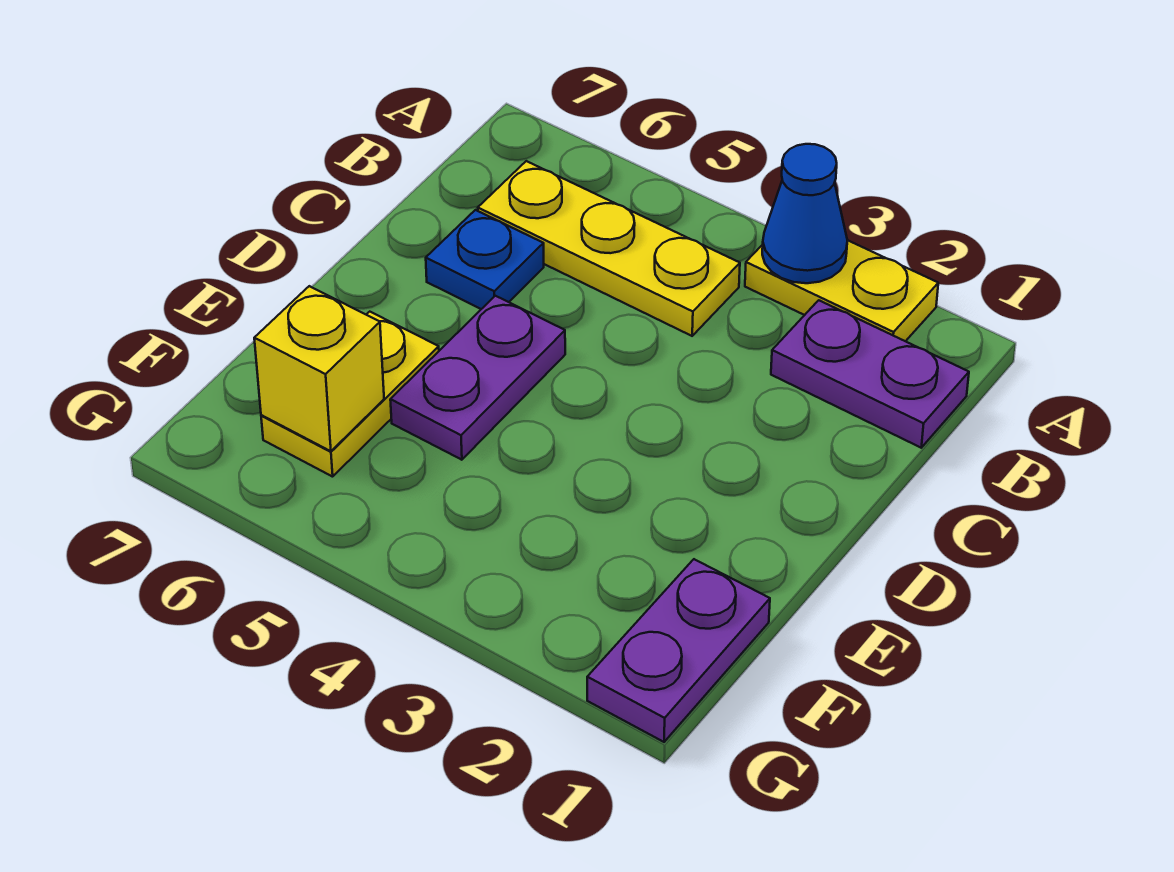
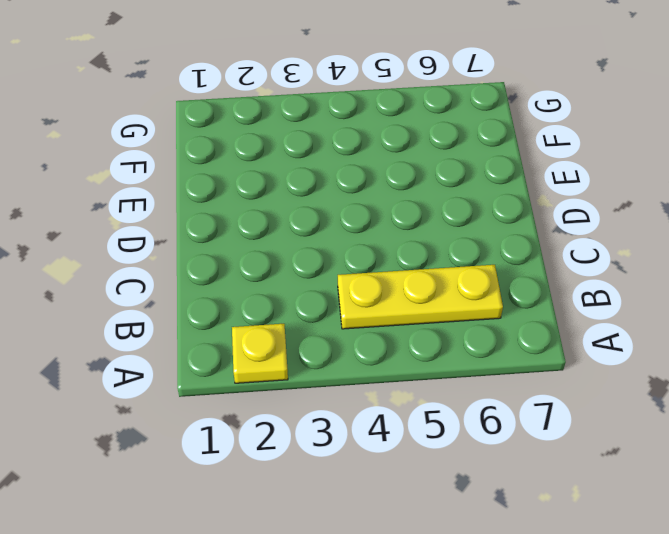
yellow 1x1 plate [232,324,288,383] -> yellow 1x2 plate [745,240,938,341]
none -> purple 1x2 plate [771,300,969,448]
none -> blue 1x1 plate [426,210,544,309]

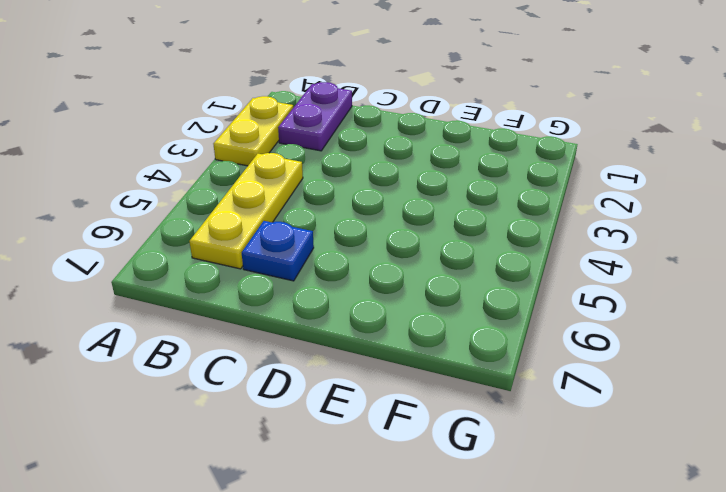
none -> purple 1x2 plate [390,296,565,460]
none -> yellow 1x2 plate [261,312,439,477]

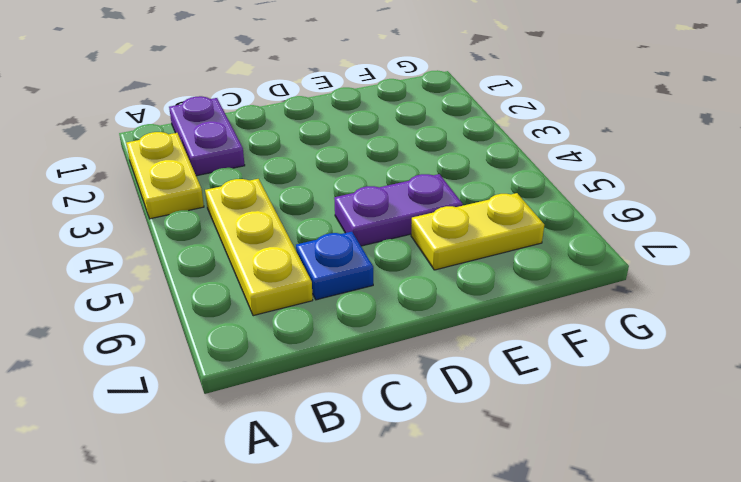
none -> purple 1x2 plate [587,559,770,742]
none -> blue 1x1 cone [762,144,847,283]

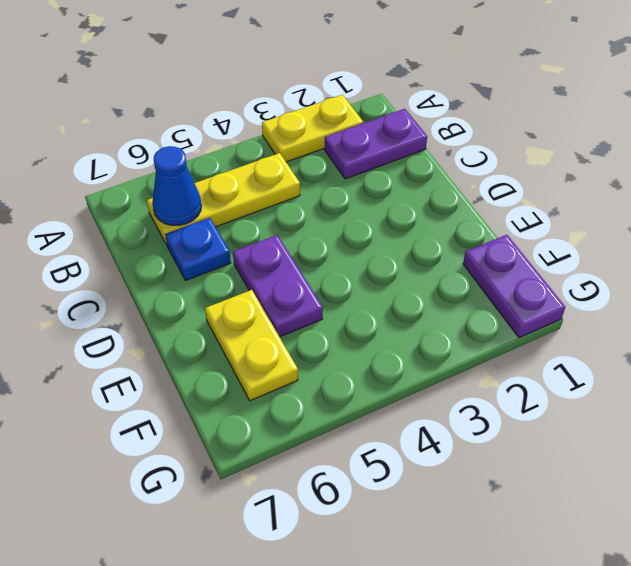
blue 1x1 cone [152,146,201,225] -> blue 1x1 cone moved to [762,144,847,283]
none -> yellow 1x1 brick [254,286,384,451]

